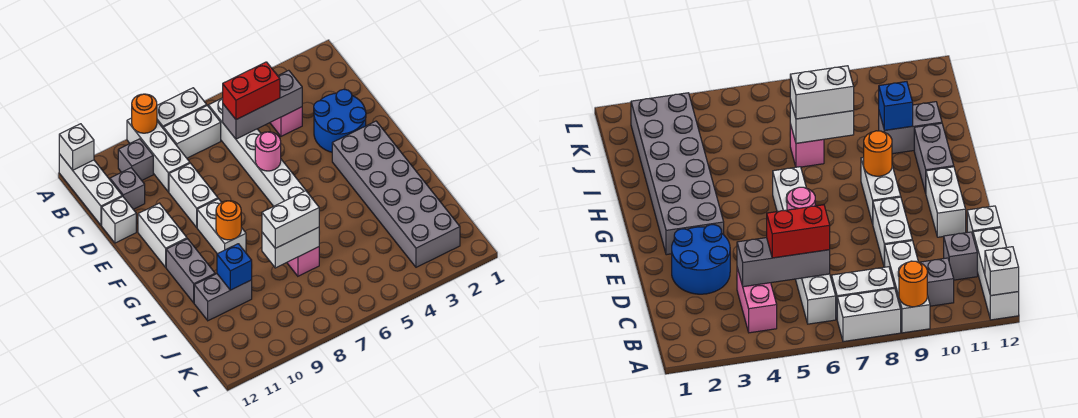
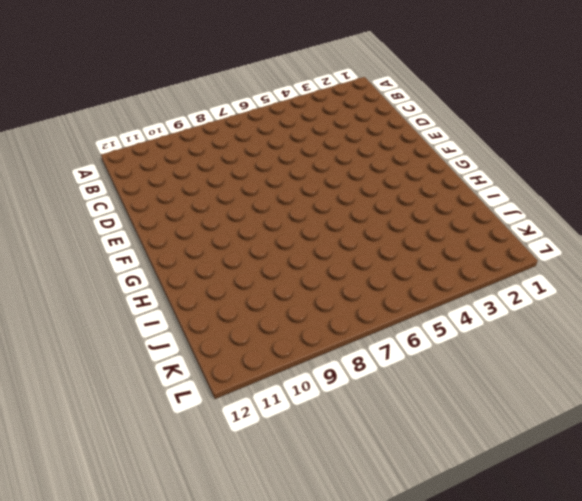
none -> white 1x2 brick [157,88,207,128]
none -> white 1x3 brick [127,118,190,192]
none -> white 1x3 brick [59,154,122,225]

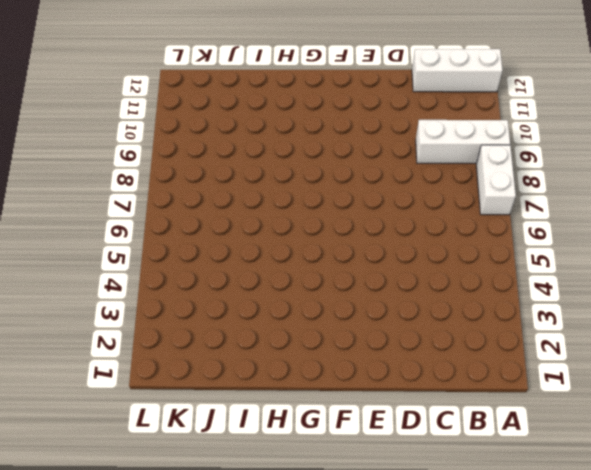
none -> pink 1x2 brick [270,107,302,136]
none -> white 1x6 brick [208,98,312,206]
none -> white 1x2 brick [163,106,221,158]

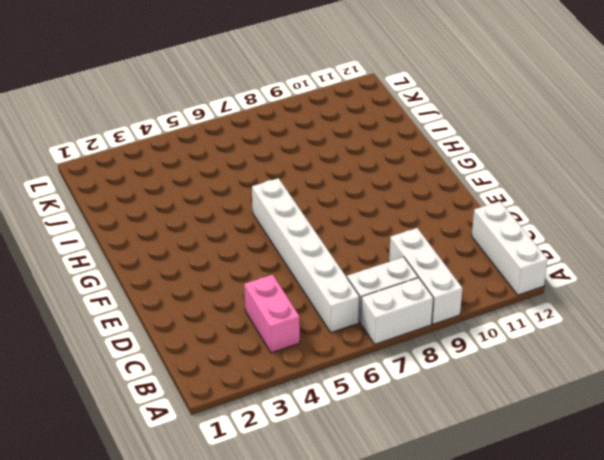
none -> grey 1x1 brick [118,139,153,180]
none -> grey 1x1 brick [110,168,145,209]
none -> blue 2x2 round brick [314,89,366,152]

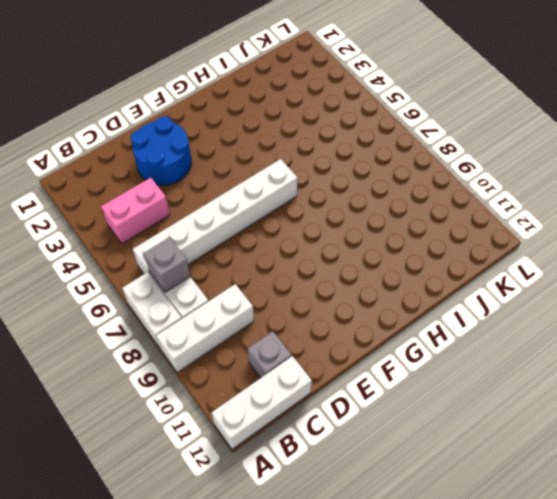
grey 1x1 brick [144,237,190,292] -> grey 1x1 brick moved to [118,139,153,180]
none -> white 1x2 brick [169,163,218,227]
none -> white 1x1 brick [102,196,136,243]
none -> white 1x2 brick [138,203,187,267]

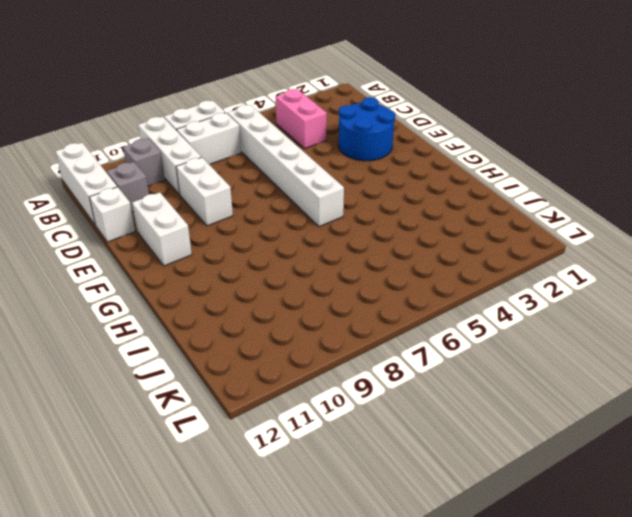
none -> grey 2x6 brick [332,121,460,267]
none -> white 1x2 brick [197,199,246,254]
none -> grey 1x2 brick [166,239,215,303]

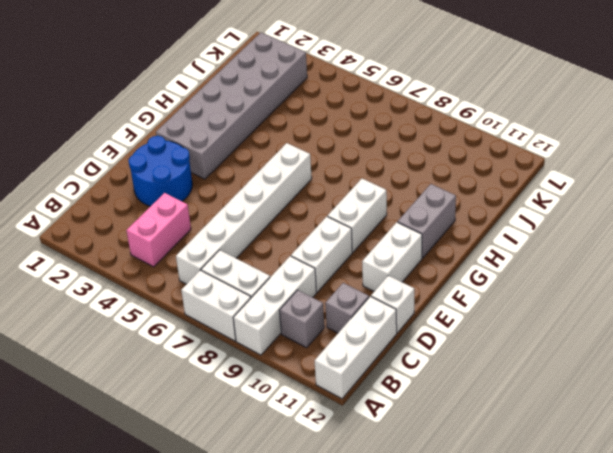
none -> pink 1x1 brick [287,247,319,276]
none -> grey 1x2 brick [194,274,252,321]
none -> orange 1x1 round brick [132,94,157,133]

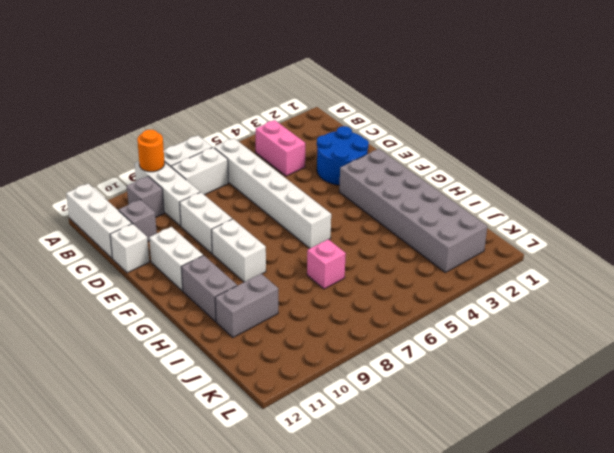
none -> white 1x1 brick [59,124,94,170]
none -> grey 1x3 brick [223,70,302,139]
none -> pink 1x1 round brick [255,132,281,171]

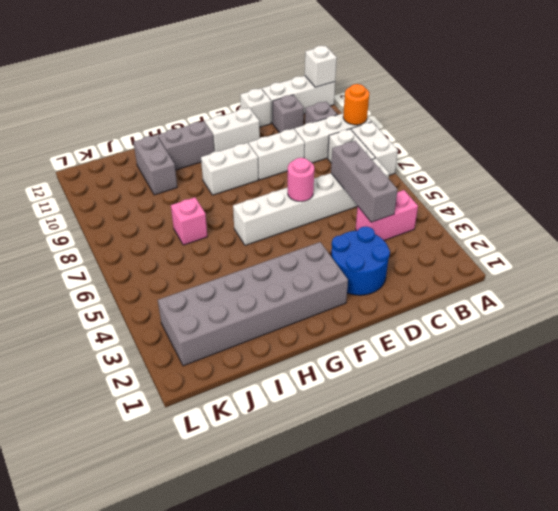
none -> orange 1x1 round brick [216,201,241,240]
none -> white 1x2 brick [262,227,319,268]
none -> blue 1x1 brick [217,244,252,290]

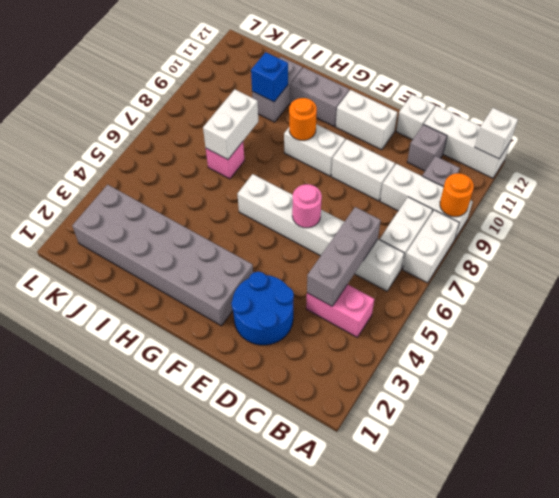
none -> red 1x2 brick [223,62,280,119]
none -> white 1x2 brick [262,191,319,248]

